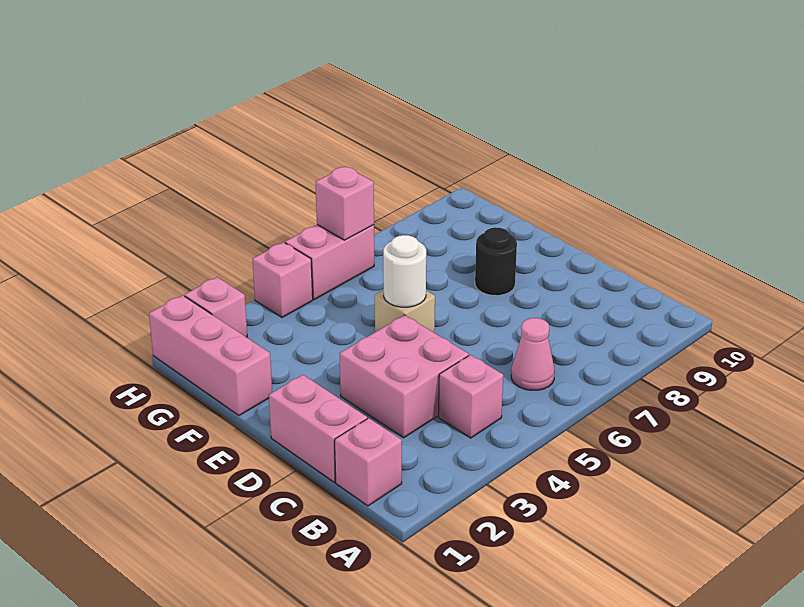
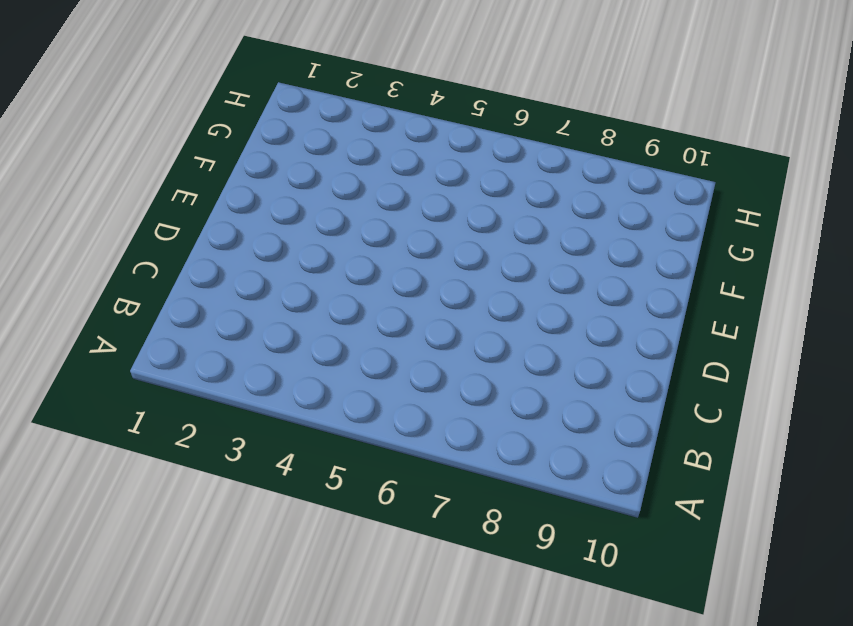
none -> pink 1x1 brick [335,418,402,506]
none -> pink 1x1 brick [439,355,503,438]
none -> pink 1x1 cone [511,318,555,390]

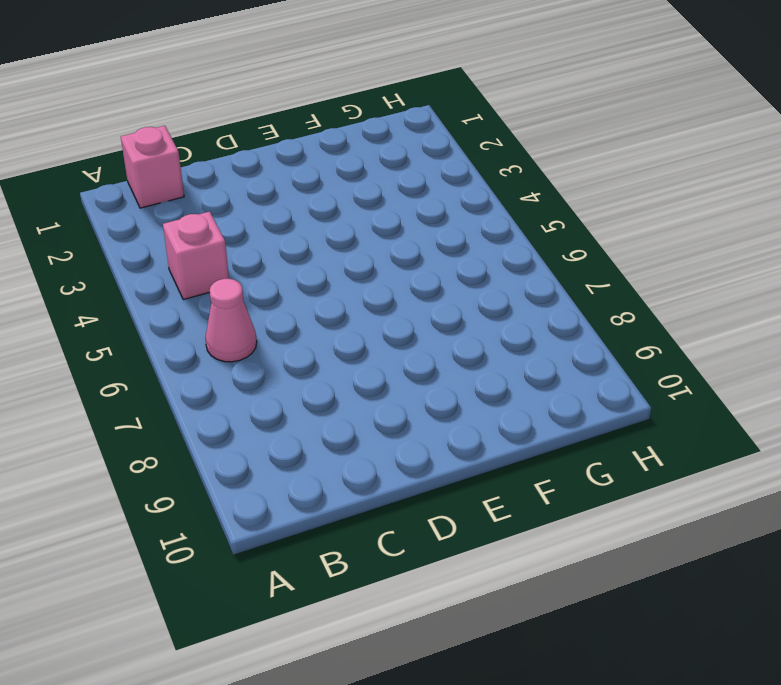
none -> pink 1x2 brick [269,375,367,482]
none -> pink 2x2 brick [339,315,469,438]
none -> tan 1x1 brick [375,290,435,332]

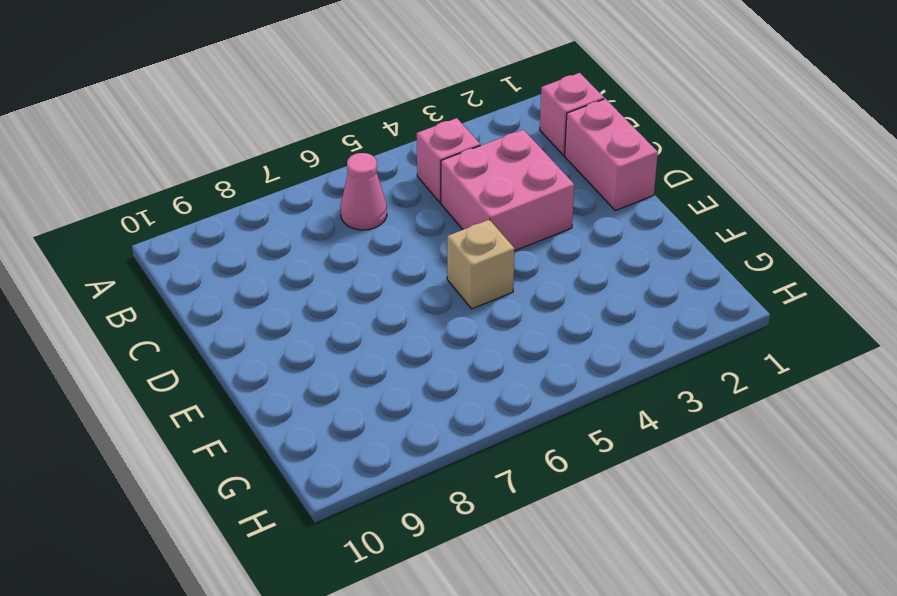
none -> black 1x1 round brick [475,227,517,296]
none -> pink 1x3 brick [149,295,272,415]
none -> pink 1x1 brick [184,277,247,337]

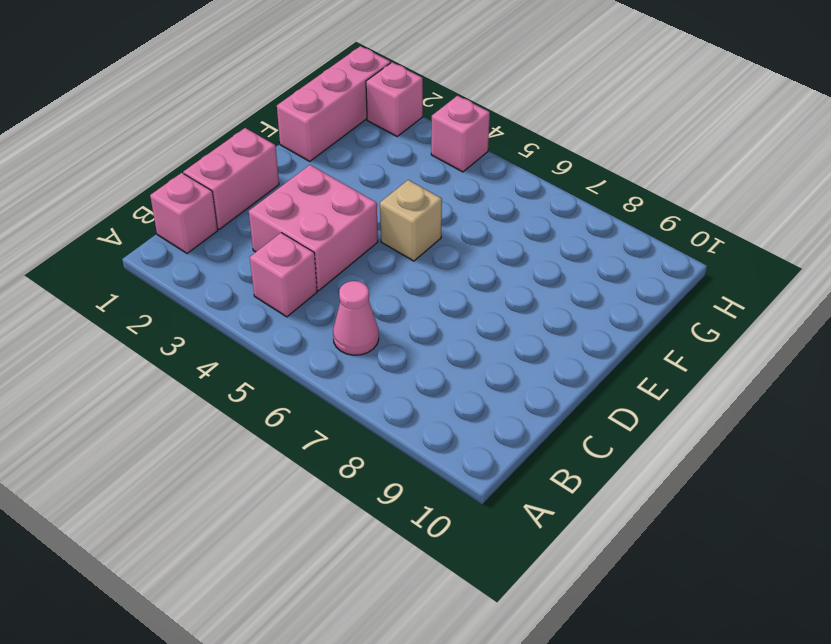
none -> black 1x1 round brick [475,227,517,296]
none -> pink 1x2 brick [285,225,374,300]
none -> white 1x1 round brick [383,235,426,307]

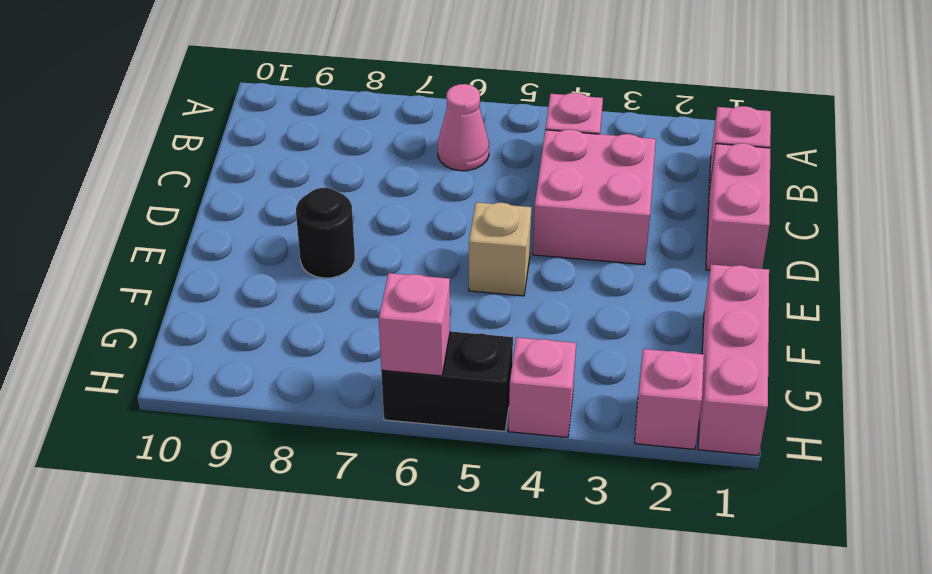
black 1x2 brick [381,331,513,431] -> pink 1x2 brick [285,225,374,300]
none -> white 1x1 round brick [383,235,426,307]

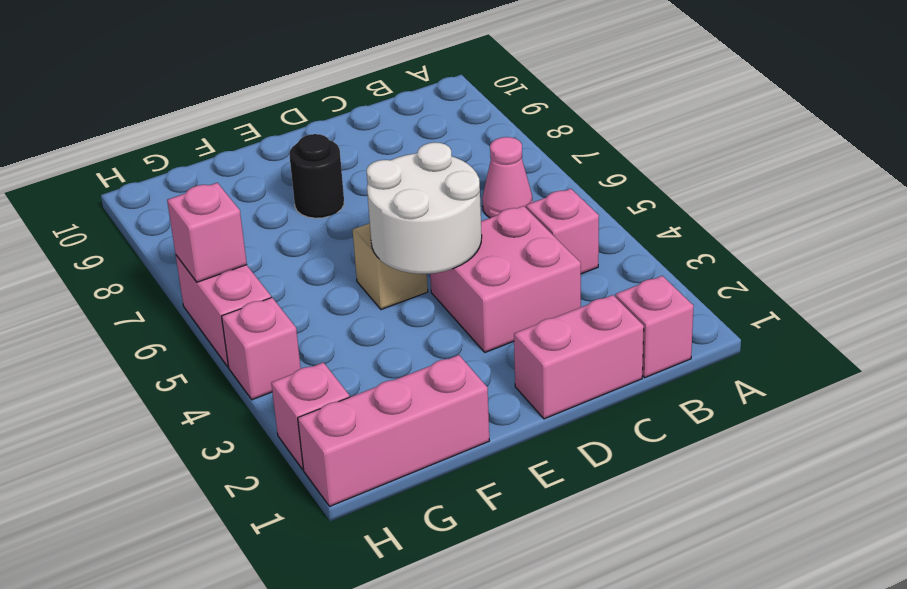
white 2x2 round brick [367,142,482,274] -> white 1x1 round brick [383,235,426,307]

